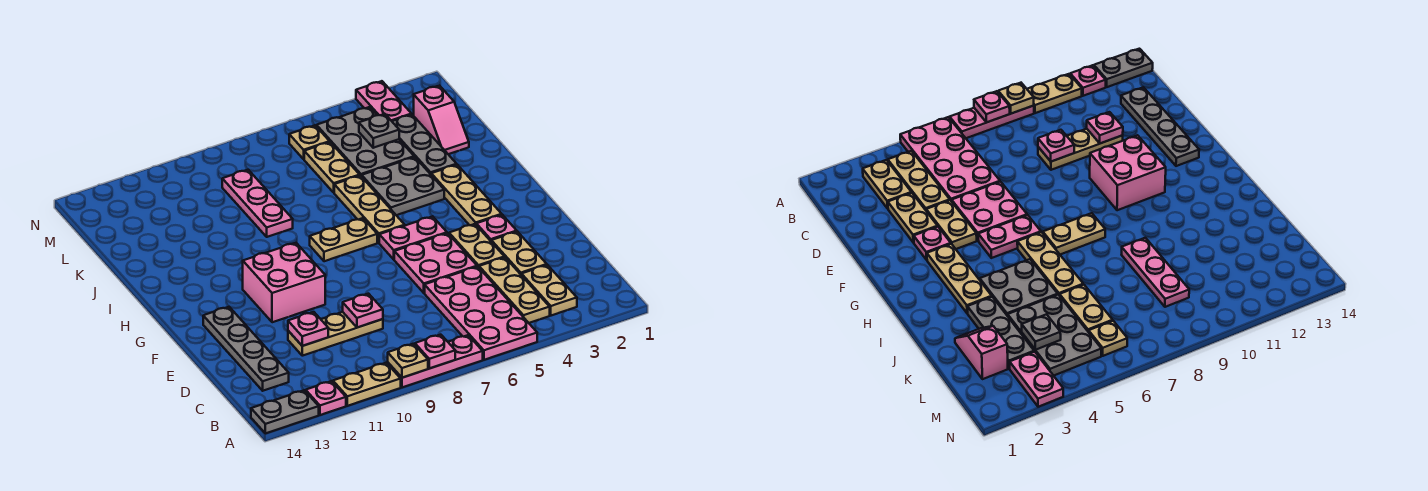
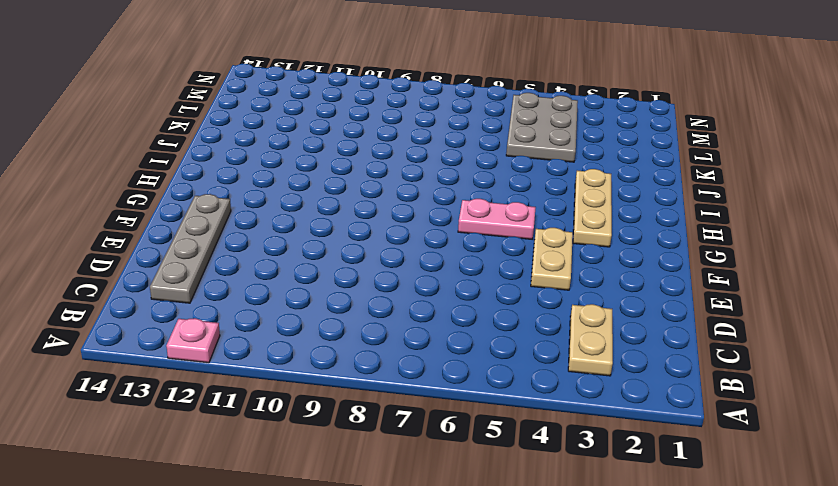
none -> pink 2x4 plate [425,267,537,360]
none -> pink 1x3 plate [388,335,483,387]
none -> tan 1x2 plate [333,363,401,406]
none -> grey 1x2 plate [251,390,319,433]

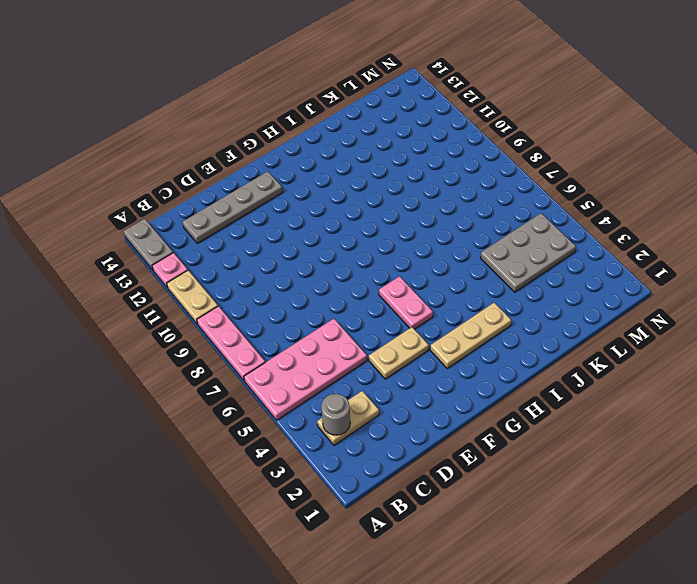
grey 1x1 round brick [321,394,350,435] -> none
none -> tan 1x3 plate [479,257,550,323]
none -> tan 1x2 plate [491,231,547,274]
none -> tan 1x3 plate [288,312,383,356]
none -> pink 2x2 plate [394,233,477,293]

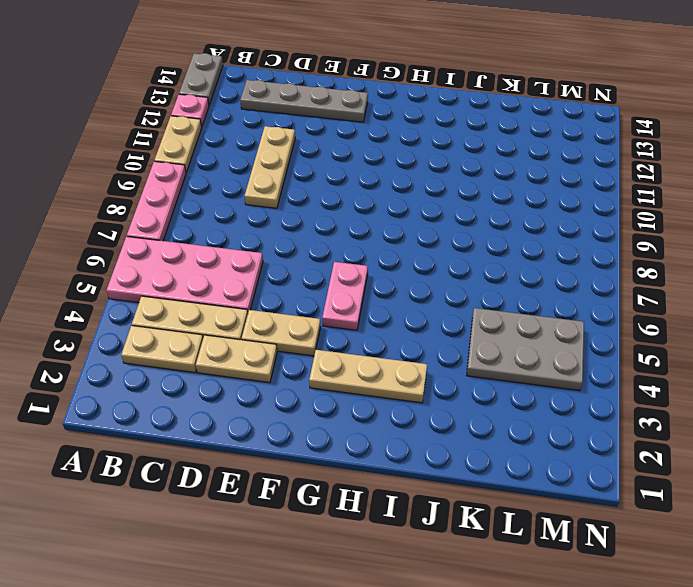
none -> pink 2x2 plate [394,233,477,293]
none -> pink 1x1 plate [476,215,517,241]
none -> pink 2x2 brick [243,243,325,322]
none -> tan 1x3 plate [334,176,405,243]

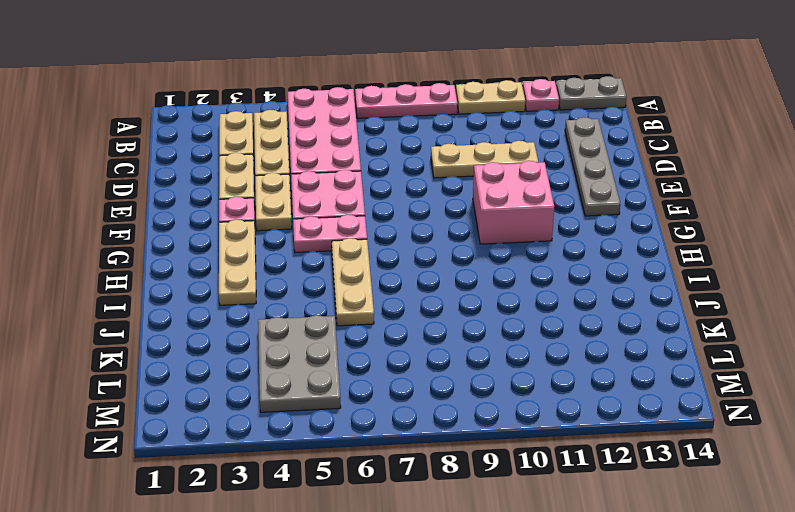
none -> tan 1x2 plate [310,218,377,261]
none -> grey 2x2 plate [362,157,444,215]
none -> grey 1x3 plate [392,115,457,174]
none -> pink 1x3 plate [222,170,293,237]

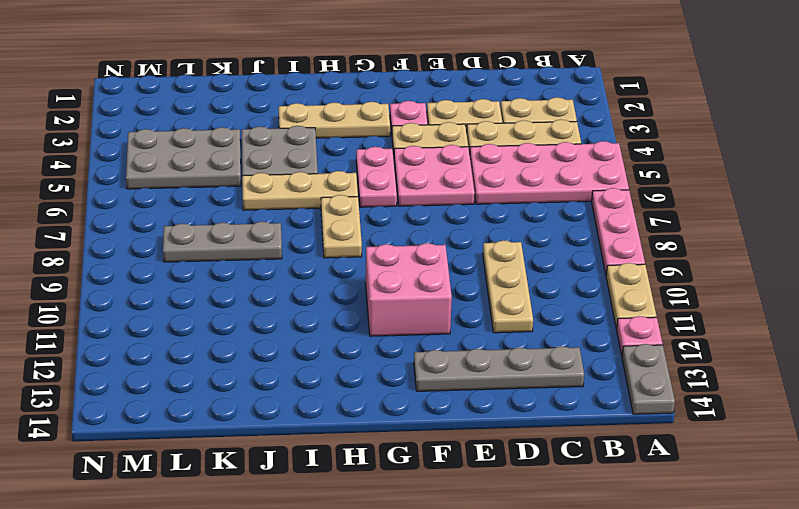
grey 1x3 plate [163,222,282,262] -> grey 1x3 plate moved to [392,115,457,174]
none -> pink 1x3 plate [222,170,293,237]
none -> pink 1x2 slope [414,86,469,154]
none -> tan 1x2 plate [304,142,360,192]
none -> pink 1x2 plate [356,81,411,121]

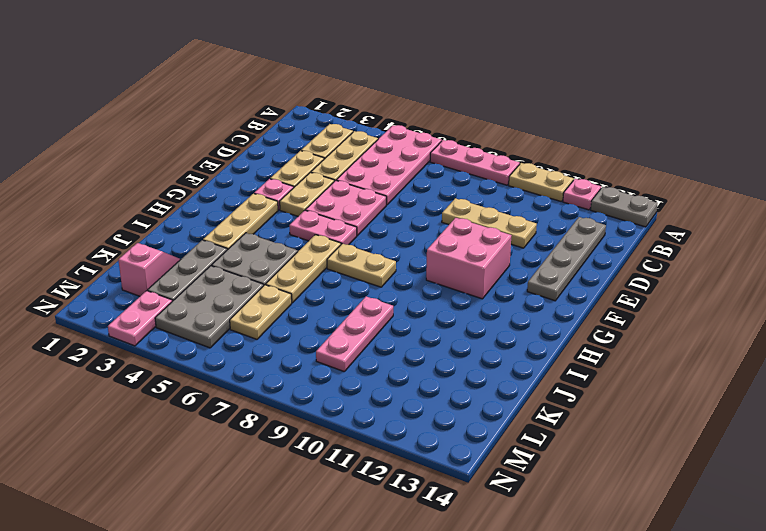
none -> tan 1x1 plate [289,125,330,159]
none -> pink 1x1 plate [415,335,455,369]
none -> tan 1x1 plate [388,344,428,378]
none -> pink 1x1 plate [343,294,383,328]

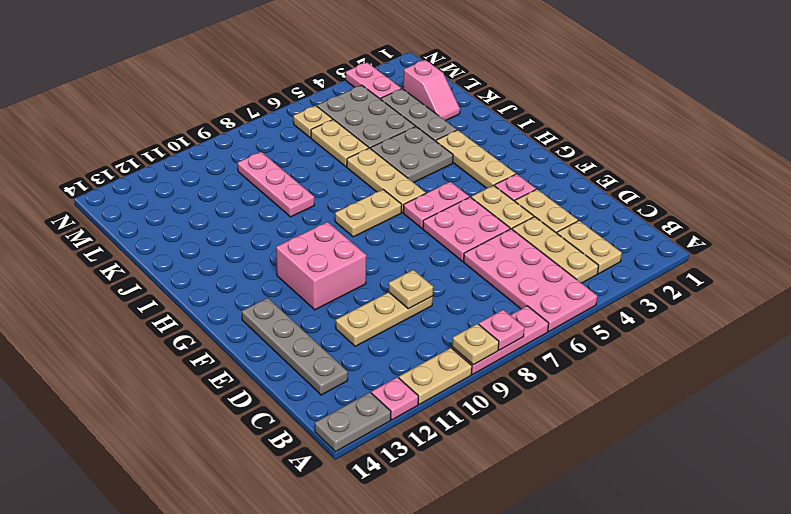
tan 1x1 plate [389,270,433,309] -> pink 1x1 plate [343,294,383,328]
none -> pink 1x1 plate [288,312,328,346]
none -> grey 1x1 plate [359,114,399,148]

